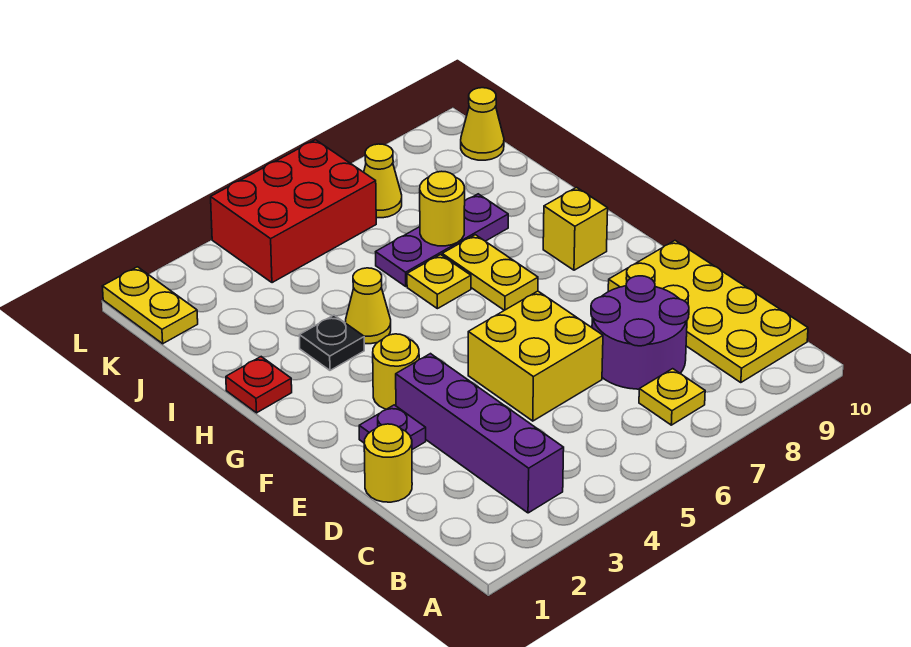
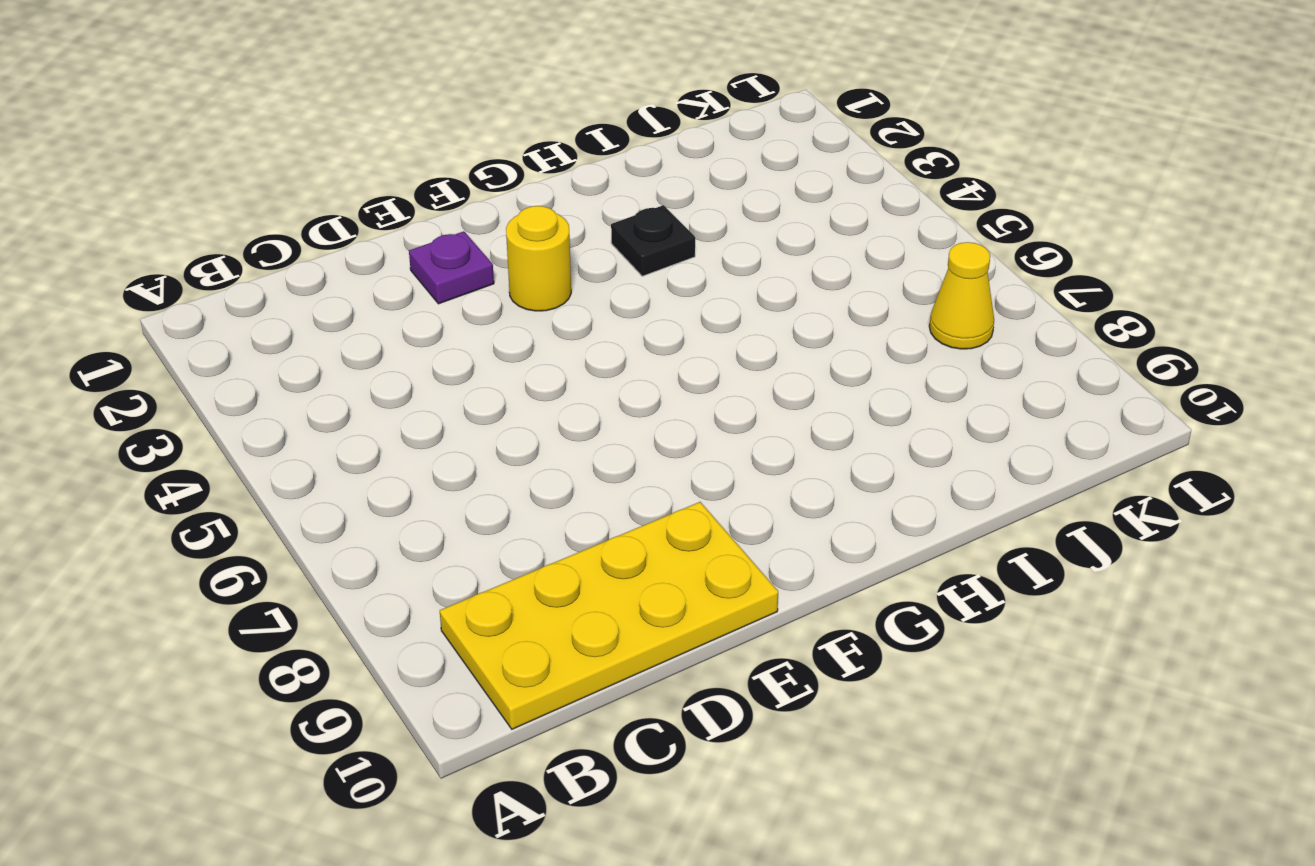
none -> purple 1x4 brick [396,354,564,513]
none -> yellow 1x1 plate [639,369,705,425]
none -> purple 2x2 round brick [591,276,689,389]

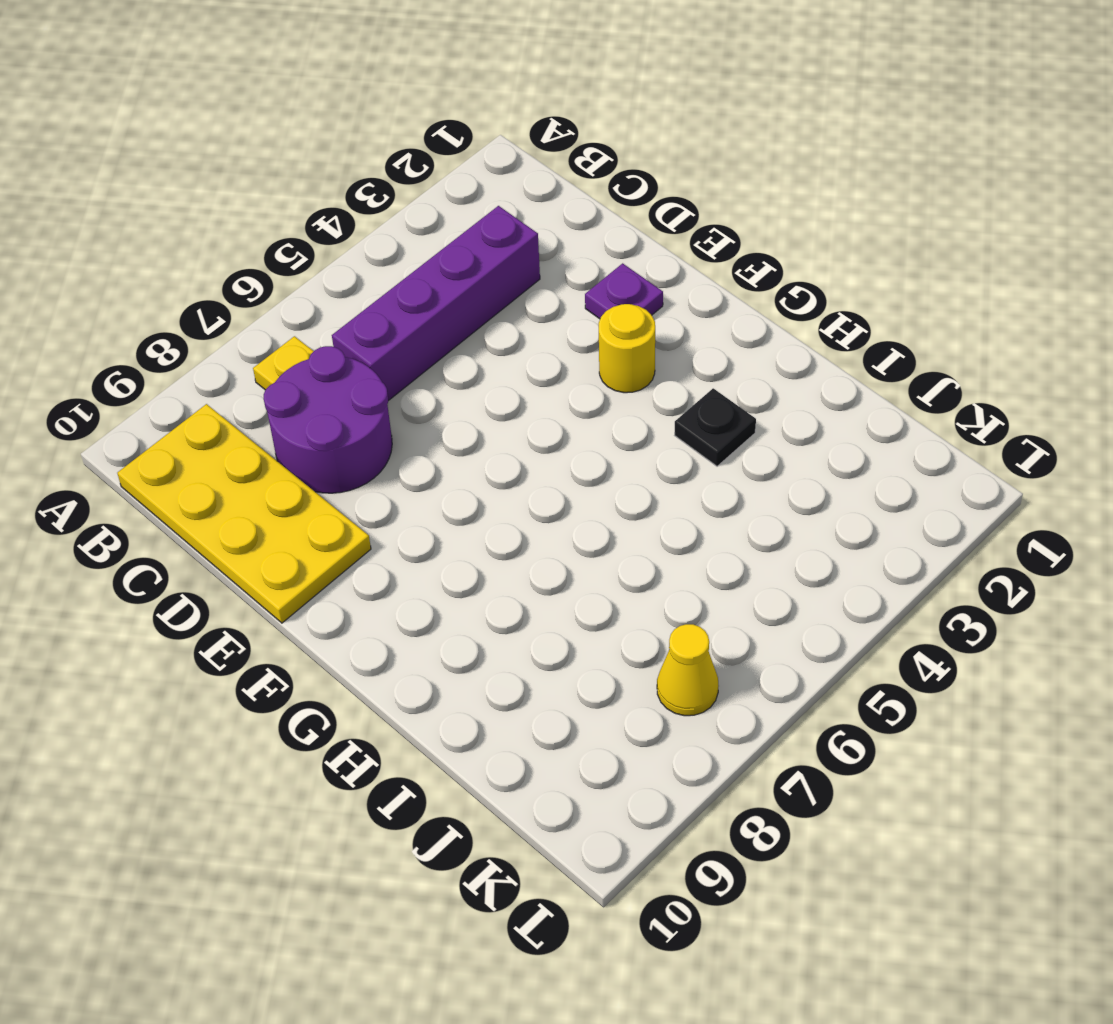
purple 1x4 brick [332,206,540,401] -> purple 1x4 brick turned to [396,354,564,513]
none -> yellow 1x1 round brick [364,424,412,502]
none -> yellow 2x2 brick [468,291,603,421]
none -> yellow 1x2 plate [442,235,538,310]

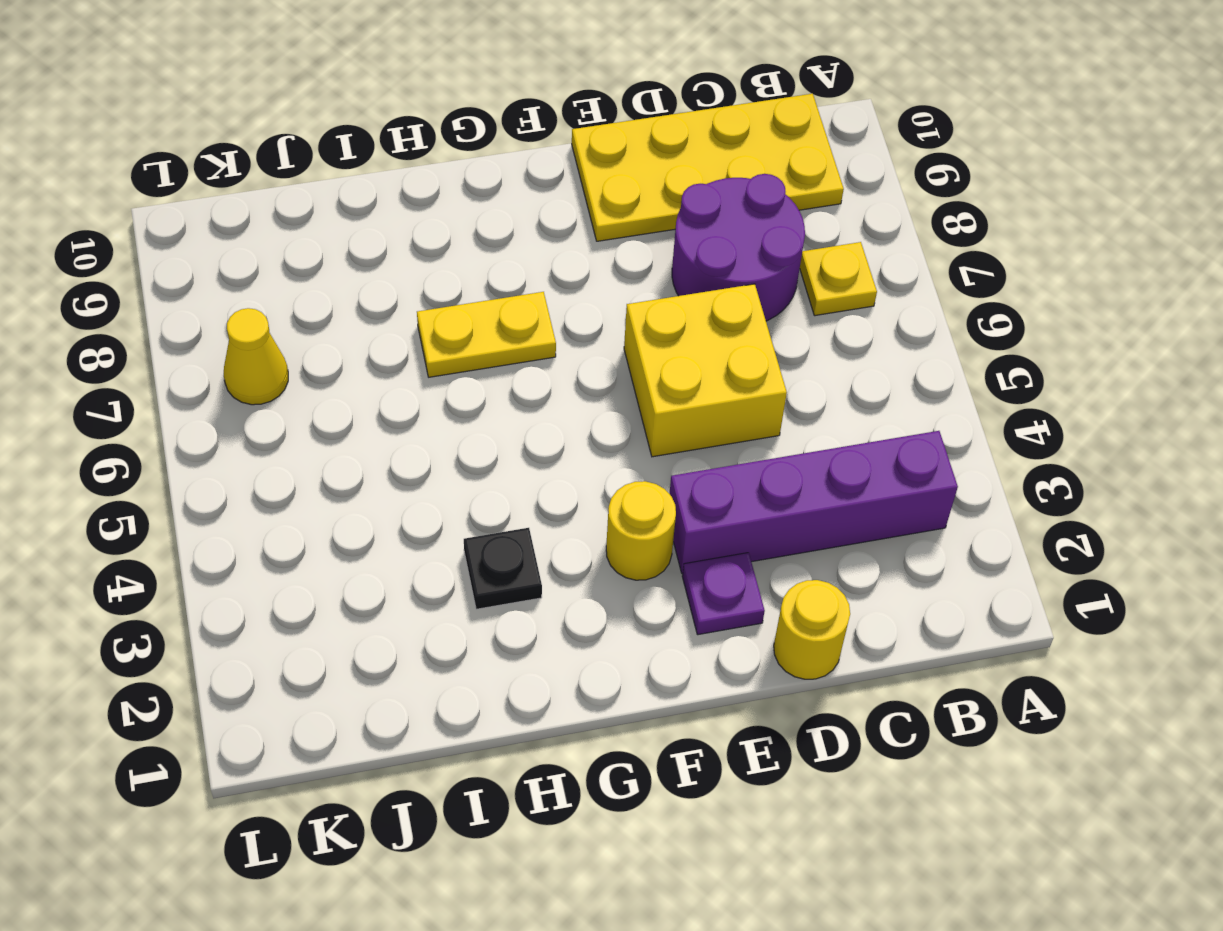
none -> yellow 1x1 brick [543,187,608,270]
none -> red 1x1 plate [226,357,292,413]
none -> yellow 1x1 cone [345,268,391,344]

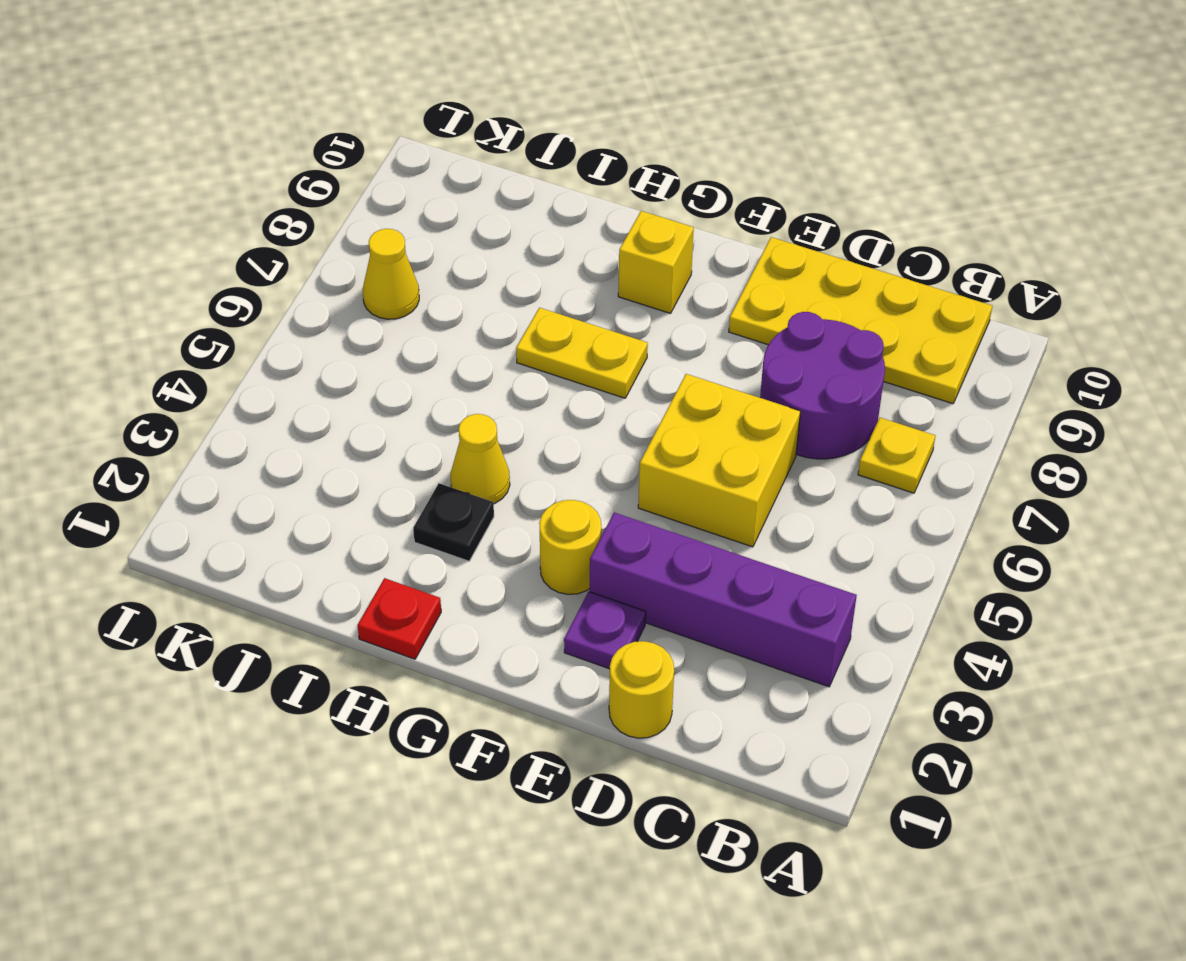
none -> yellow 1x1 plate [407,255,471,309]
none -> purple 1x3 plate [376,194,508,286]
none -> yellow 1x2 plate [102,267,198,344]

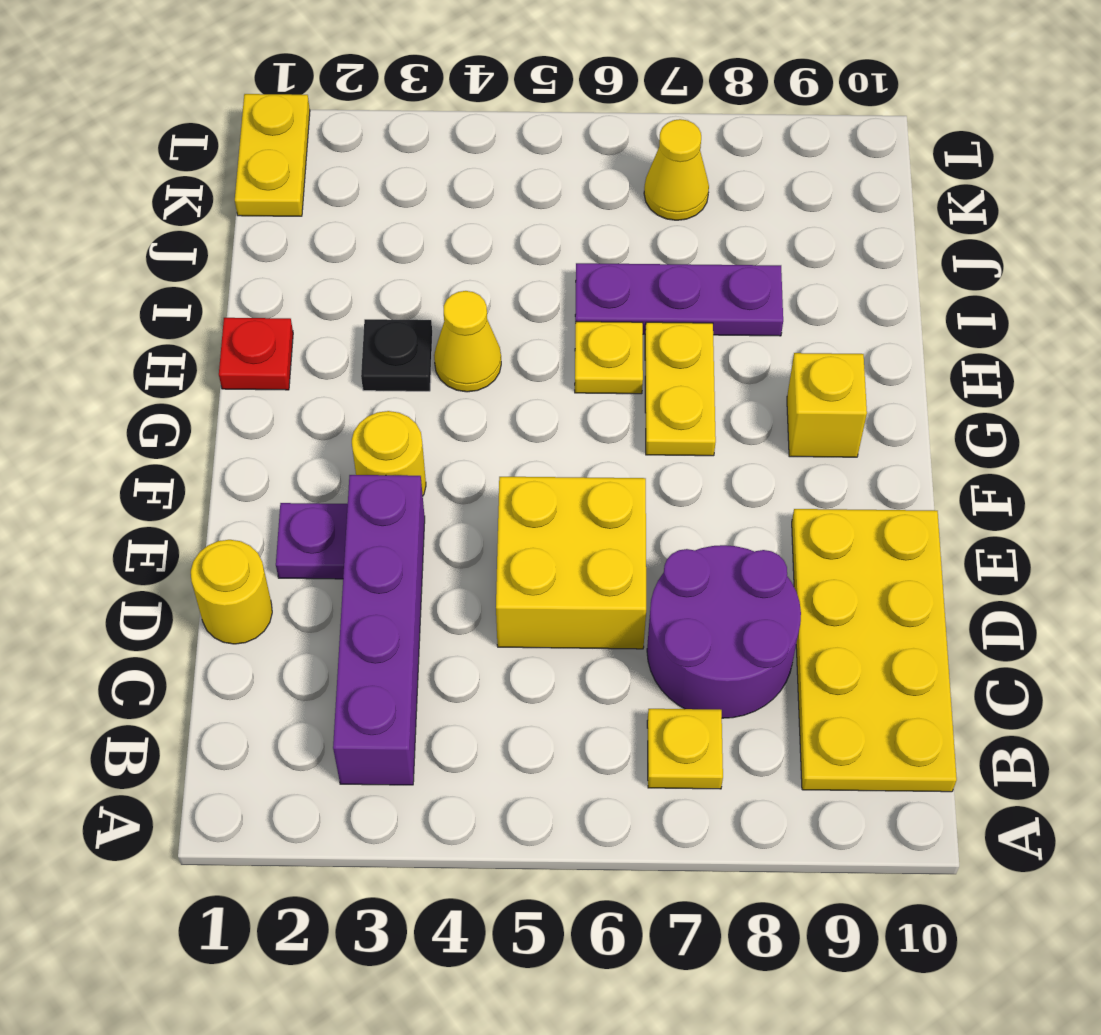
none -> red 2x3 brick [211,140,376,283]
none -> yellow 1x1 cone [461,88,504,160]
none -> yellow 1x1 round brick [420,171,465,246]

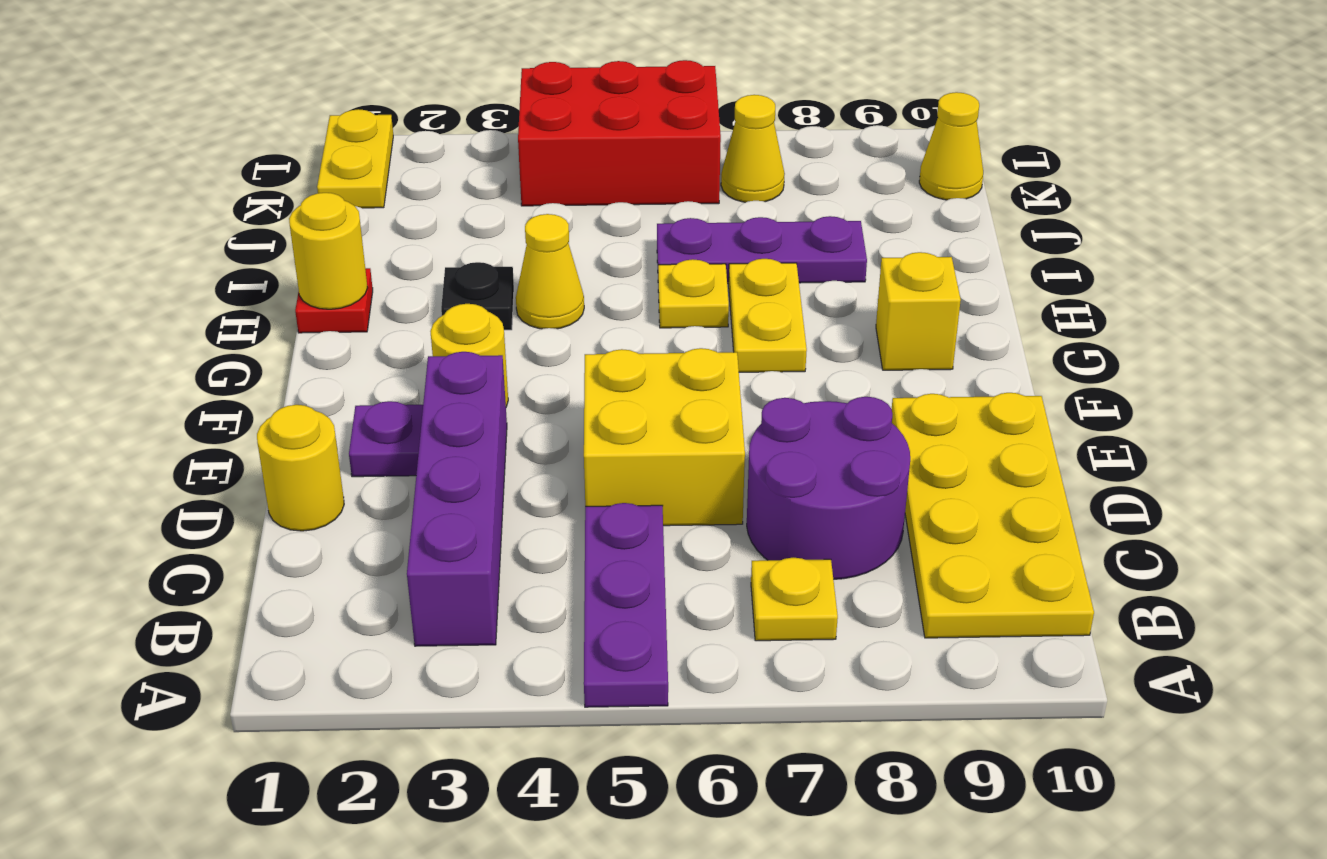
purple 1x3 plate [584,503,668,707] -> none
yellow 1x1 round brick [289,193,368,309] -> yellow 1x1 round brick moved to [420,171,465,246]

